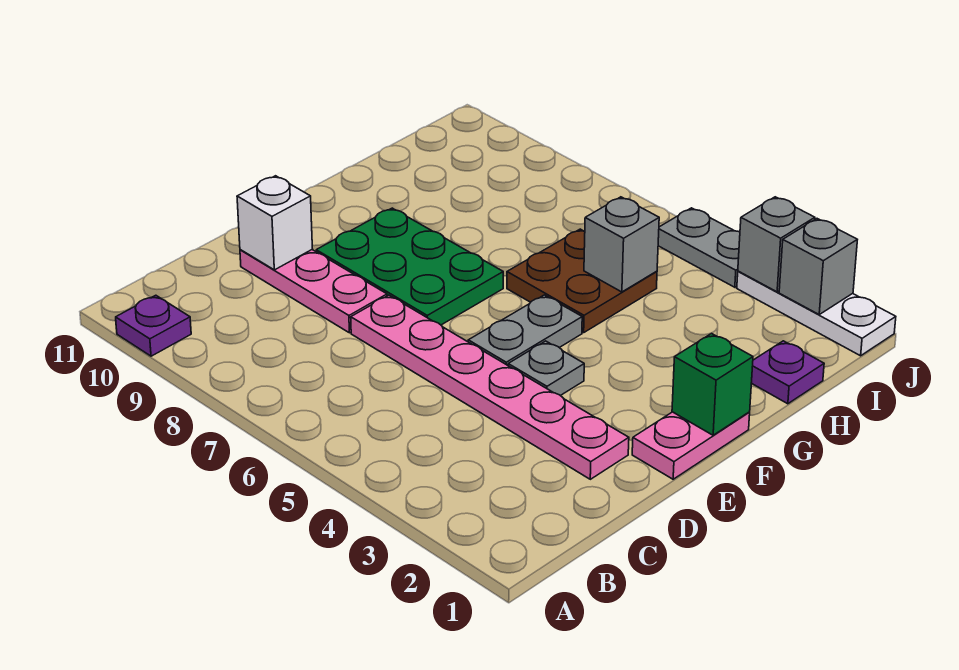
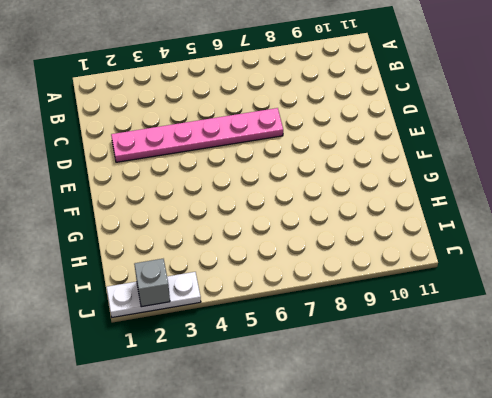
none -> purple 1x1 plate [116,295,191,356]
none -> pink 1x3 plate [240,250,387,333]
none -> pink 1x2 plate [632,412,750,479]

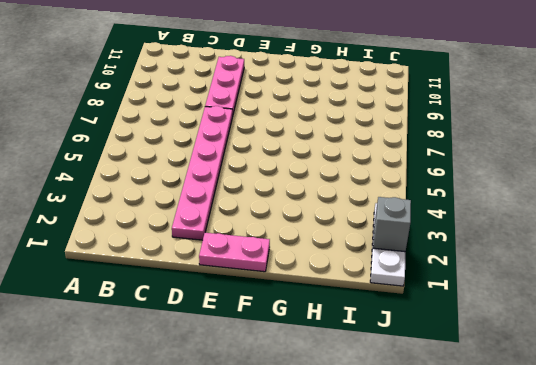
none -> purple 1x1 plate [116,295,191,356]
none -> grey 1x1 plate [508,341,584,396]
none -> grey 1x2 plate [468,295,582,365]

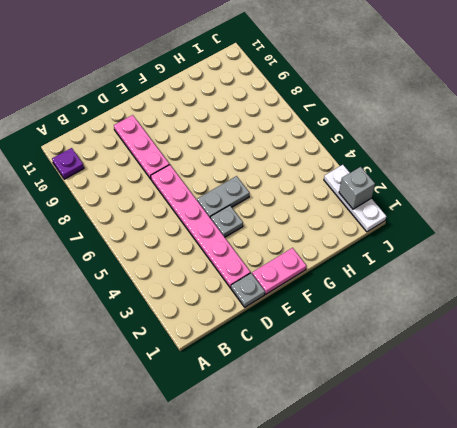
grey 1x1 plate [231,273,265,307] -> none
none -> green 2x3 plate [316,208,503,325]
none -> brown 2x2 plate [507,229,657,333]
none -> purple 1x1 plate [752,341,824,404]

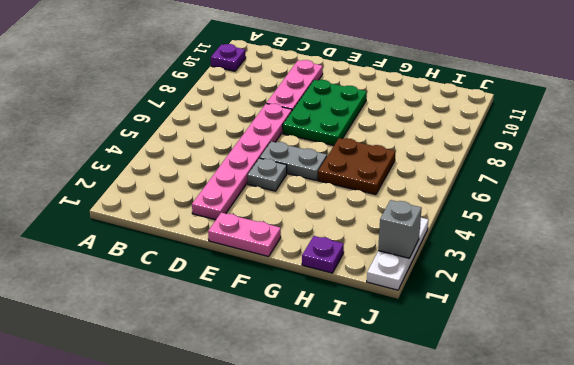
none -> grey 1x2 plate [658,208,740,287]
none -> white 1x1 brick [237,176,312,270]
none -> green 1x1 brick [672,334,753,435]

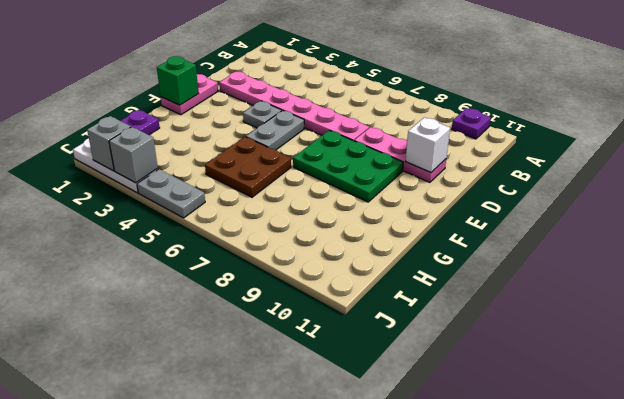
none -> grey 1x1 brick [584,197,659,292]

